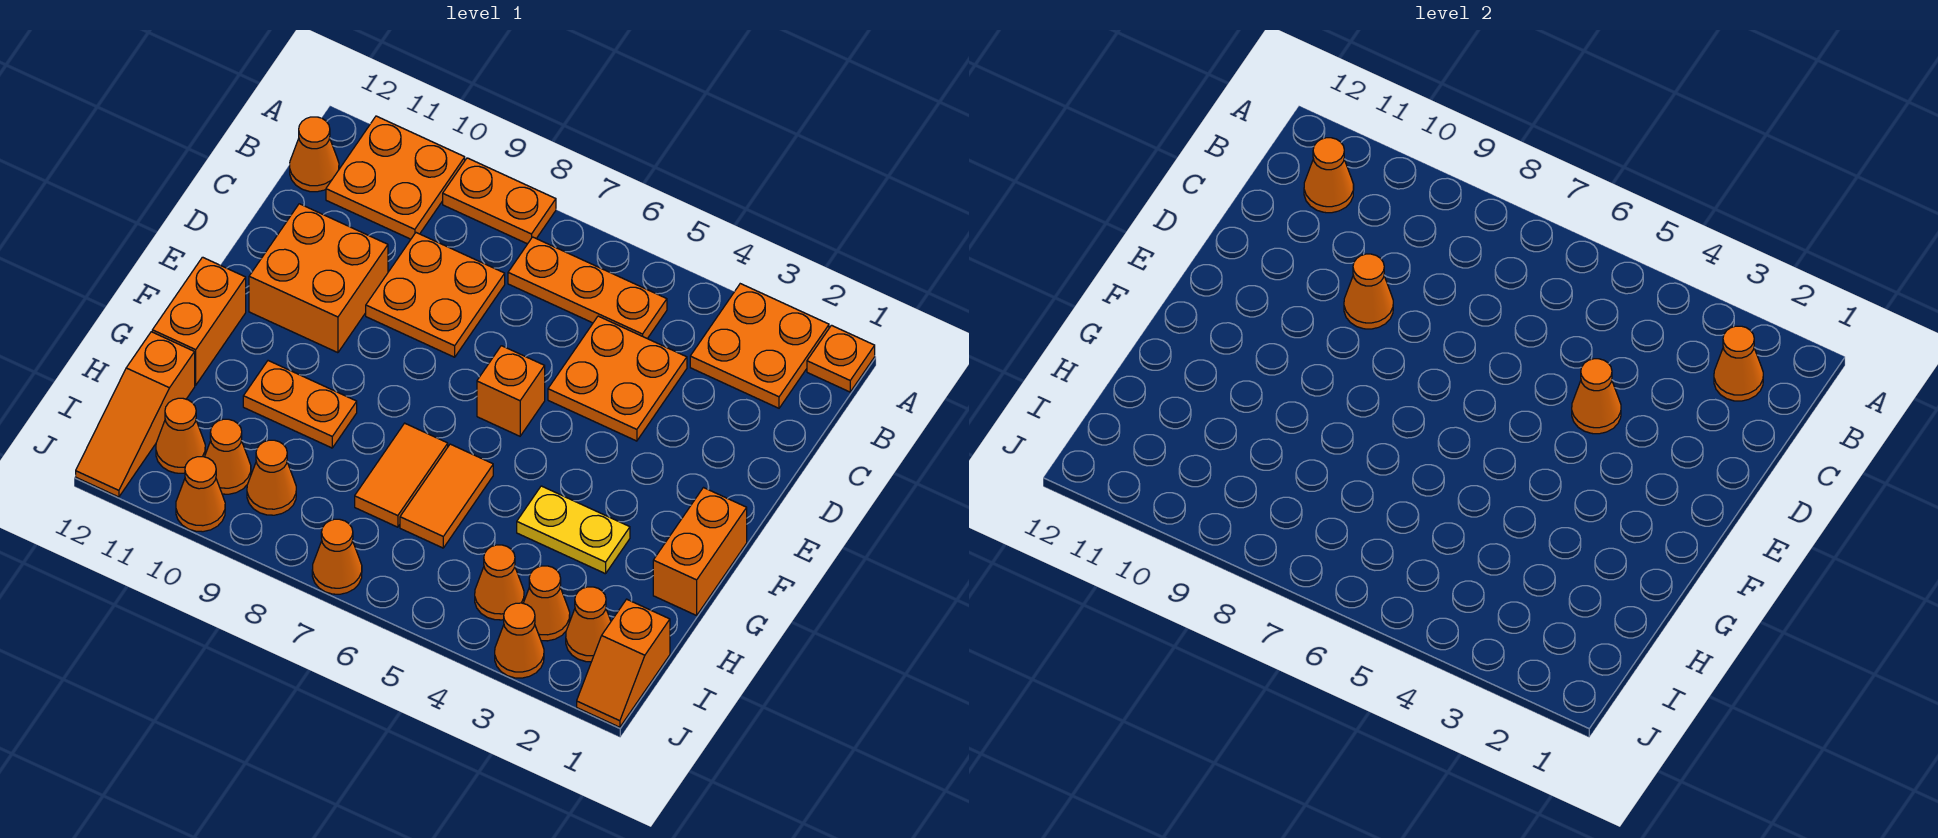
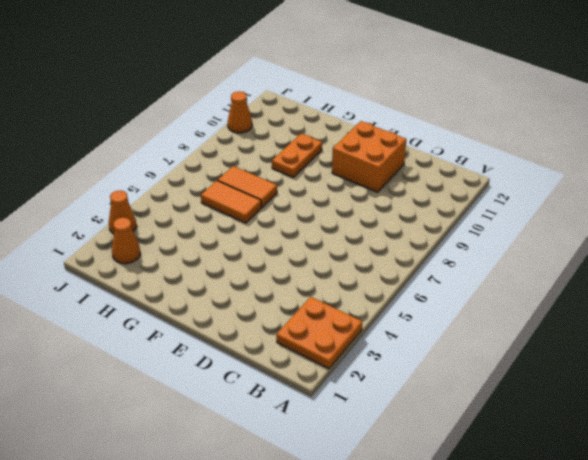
none -> orange 1x1 plate [807,325,875,392]
none -> orange 1x2 plate [443,158,556,244]
none -> orange 2x2 plate [326,116,465,239]
none -> orange 1x3 plate [508,237,667,339]

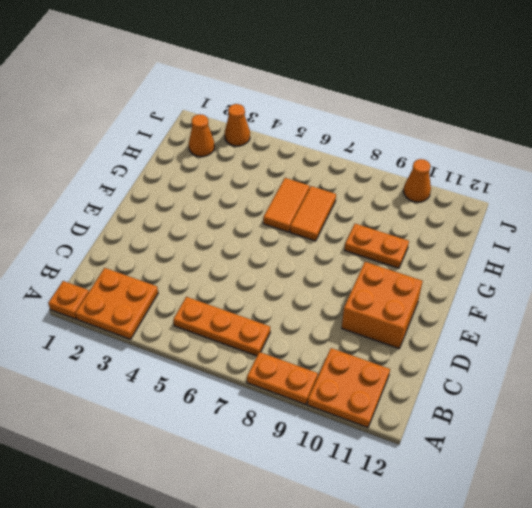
none -> orange 1x1 cone [290,117,339,192]
none -> orange 2x2 plate [548,316,687,441]
none -> orange 2x2 plate [366,233,505,357]
none -> orange 1x1 brick [477,346,545,436]

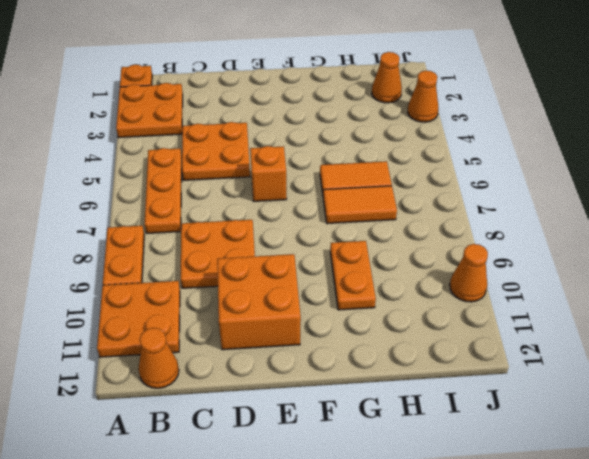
none -> orange 1x2 brick [653,488,747,615]
none -> orange 1x2 brick [152,257,246,385]
none -> yellow 1x2 plate [517,486,630,574]
none -> orange 1x3 slope [76,332,195,497]

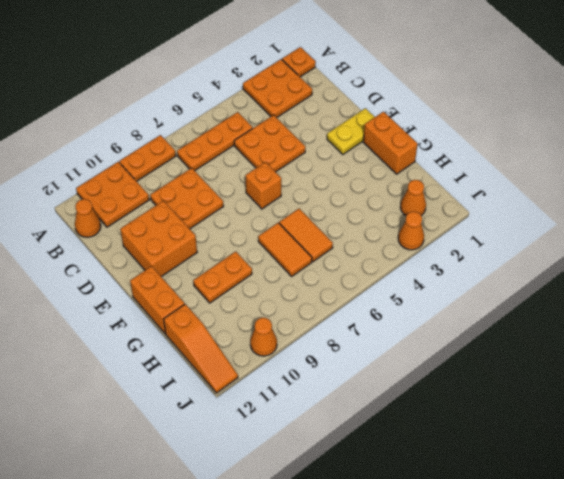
yellow 1x2 plate [327,108,374,154] -> yellow 1x2 plate moved to [517,486,630,574]
none -> orange 1x2 slope [577,599,670,727]
none -> orange 1x1 cone [523,566,570,641]
none -> orange 1x1 cone [475,545,524,620]
none -> orange 1x1 cone [247,440,296,515]

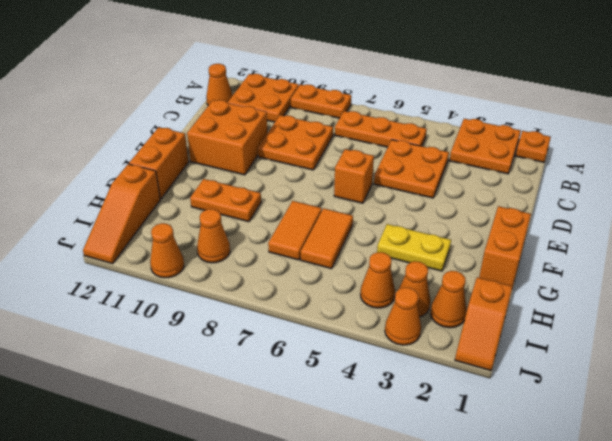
none -> orange 1x1 cone [205,419,251,494]
none -> orange 1x1 cone [156,398,205,473]
none -> orange 1x1 cone [312,519,362,594]
none -> orange 1x1 cone [1714,326,1763,401]

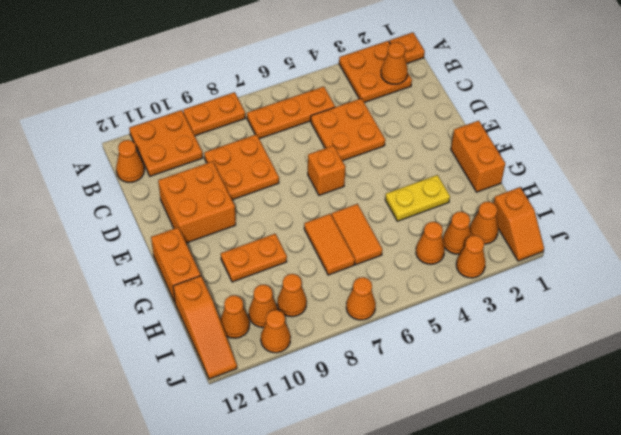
none -> orange 1x1 cone [1304,138,1354,213]
none -> orange 1x1 cone [1572,359,1621,434]
none -> orange 1x1 cone [1344,254,1393,329]

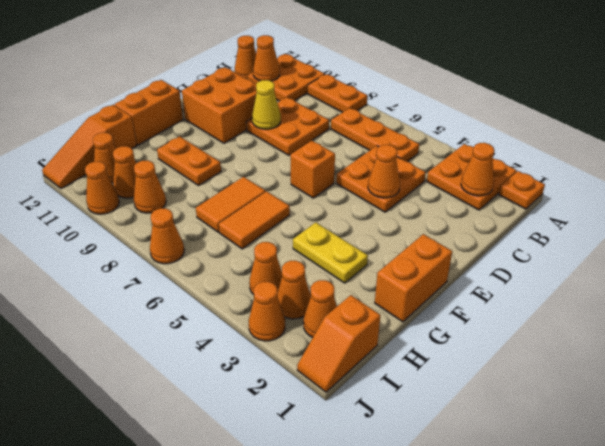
yellow 1x1 cone [252,80,281,129] -> orange 1x1 cone [1344,254,1393,329]

